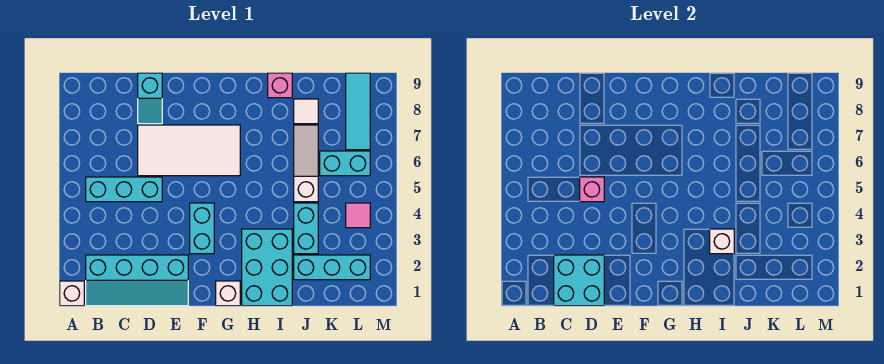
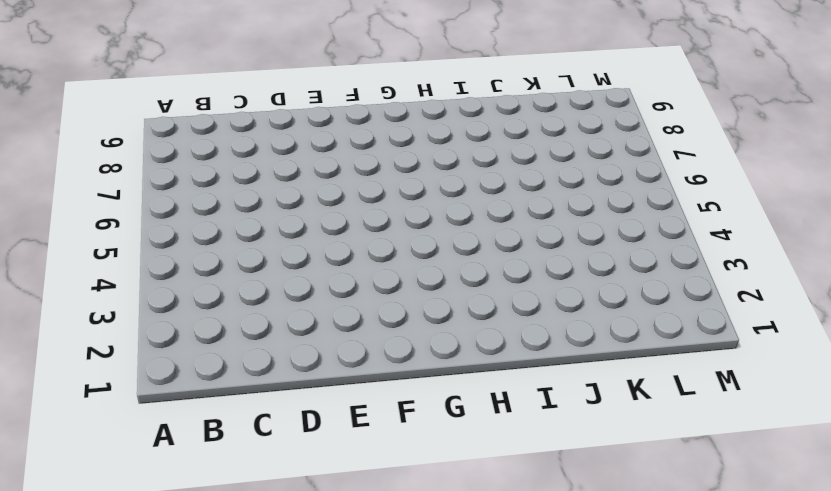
none -> white 1x1 brick [60,281,84,306]
none -> cyan 2x4 slope [86,255,188,306]
none -> cyan 1x3 brick [86,177,162,202]

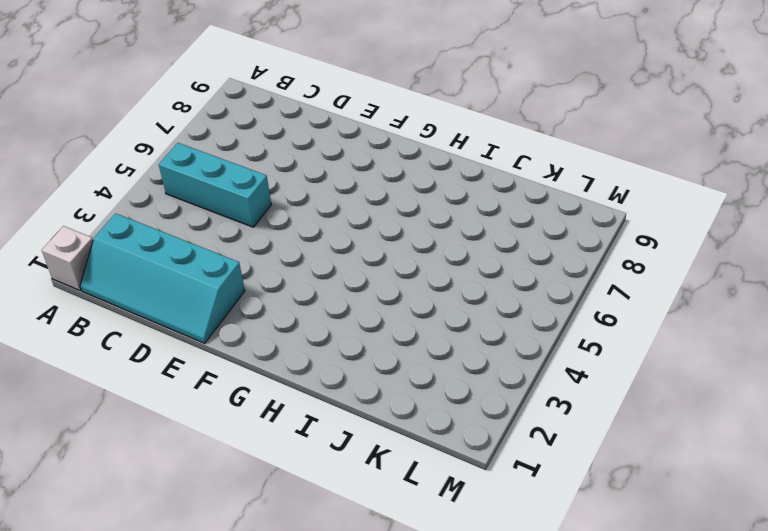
none -> white 2x4 tile [138,125,240,176]
none -> cyan 1x2 slope [138,73,162,124]
none -> cyan 1x2 brick [190,203,214,254]

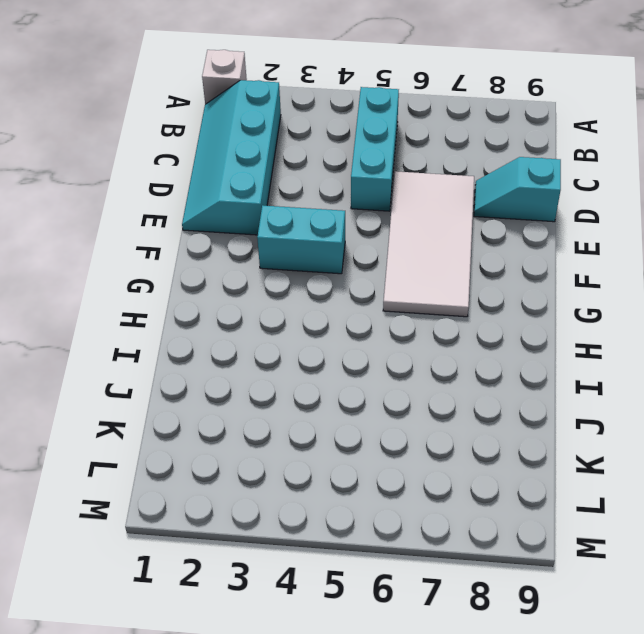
none -> white 1x1 brick [216,281,240,306]
none -> cyan 2x3 brick [242,229,292,306]
none -> pink 1x1 brick [268,73,292,98]

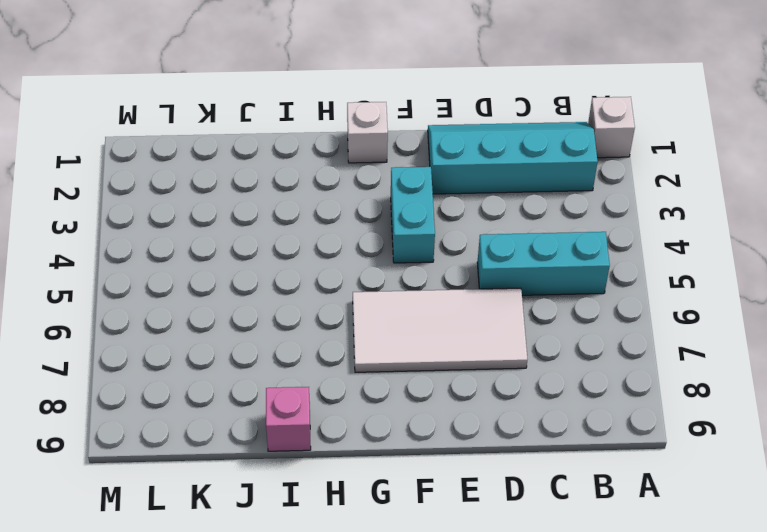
none -> cyan 1x2 slope [138,73,162,124]
none -> cyan 2x3 brick [242,229,292,306]
none -> cyan 1x3 brick [294,255,370,280]

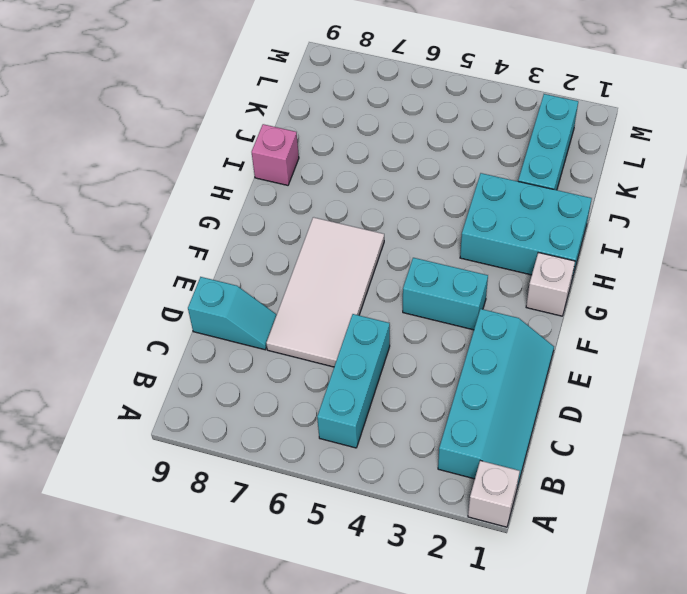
none -> cyan 1x2 brick [294,203,318,254]
none -> white 1x3 slope [294,125,318,202]
none -> white 1x1 tile [294,99,318,124]

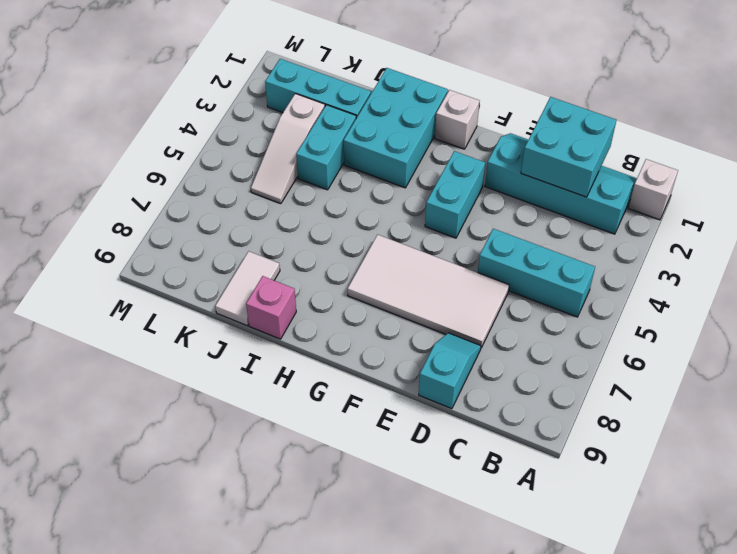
white 1x2 tile [215,251,280,326] -> white 1x1 tile [294,99,318,124]
white 1x3 slope [251,94,325,204] -> white 1x3 slope moved to [294,125,318,202]
none -> cyan 1x2 brick [320,151,370,176]
none -> pink 1x1 tile [346,203,370,228]
none -> cyan 1x3 tile [346,73,370,150]

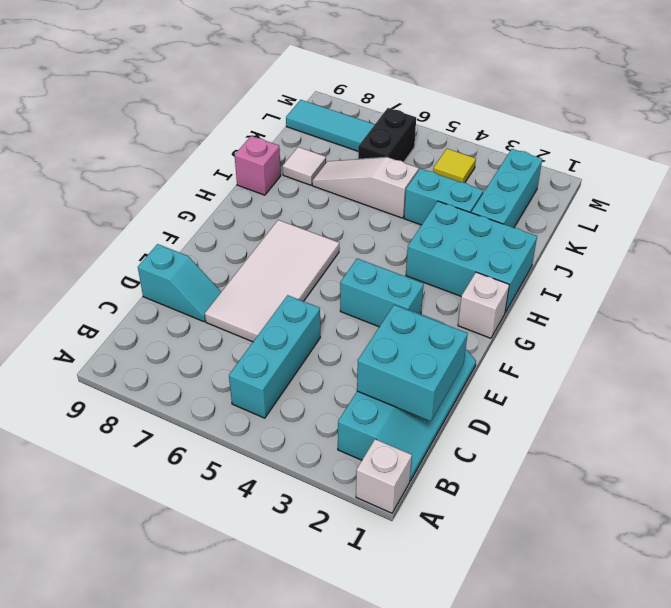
black 1x2 brick [358,108,416,162] -> cyan 1x2 brick [320,151,370,176]
yellow 1x1 tile [433,149,476,183] -> pink 1x1 tile [346,203,370,228]
none -> pink 1x1 brick [580,177,604,202]
none -> white 1x1 brick [710,229,734,254]

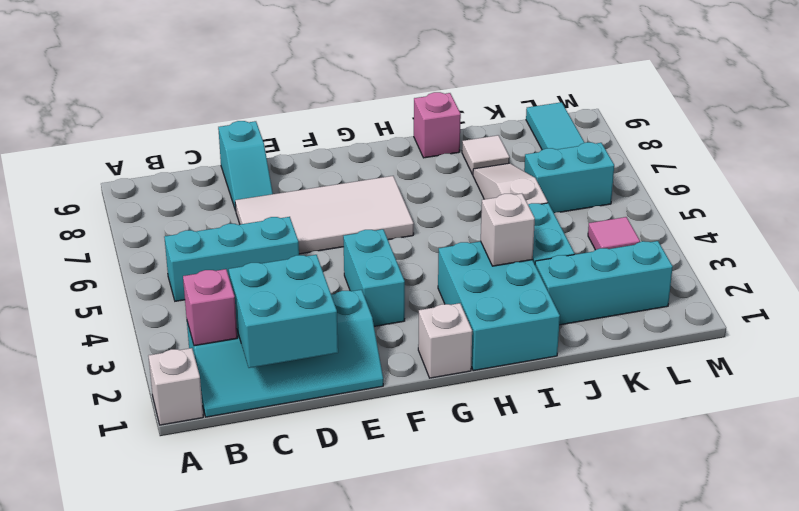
pink 1x1 brick [183,269,237,346] -> pink 1x1 brick moved to [580,177,604,202]

